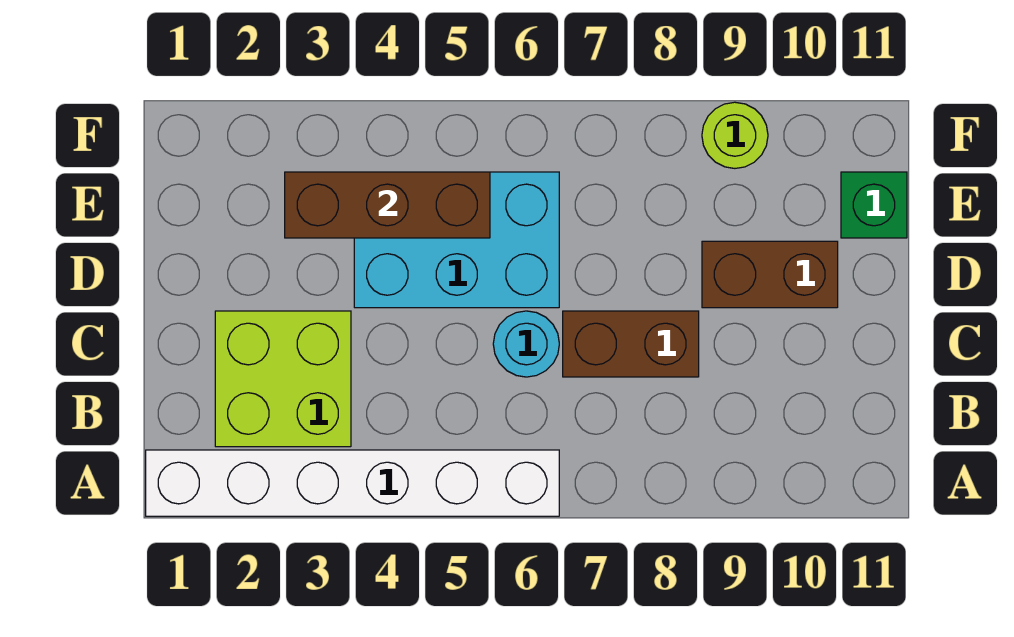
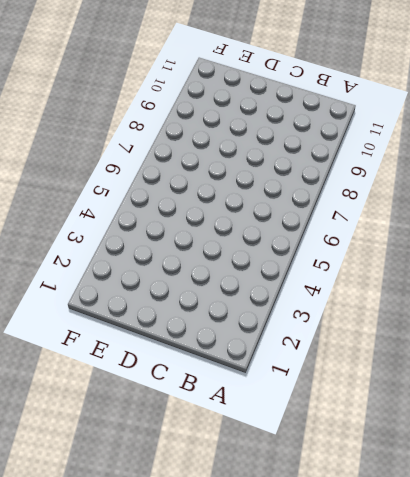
none -> white 1x6 brick [146,450,559,516]
none -> lime 2x2 brick [215,311,351,447]

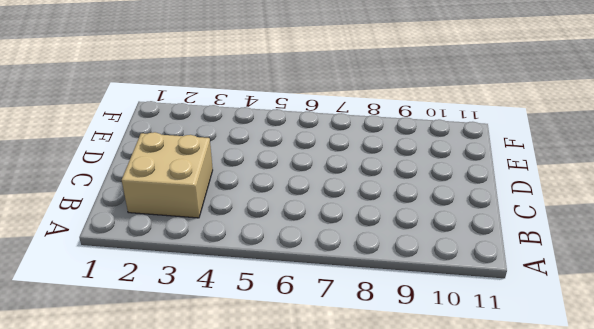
tan 2x2 brick [122,132,213,218] -> lime 2x2 brick [215,311,351,447]
none -> white 1x6 brick [146,450,559,516]
none -> cyan 1x1 round brick [493,311,559,377]

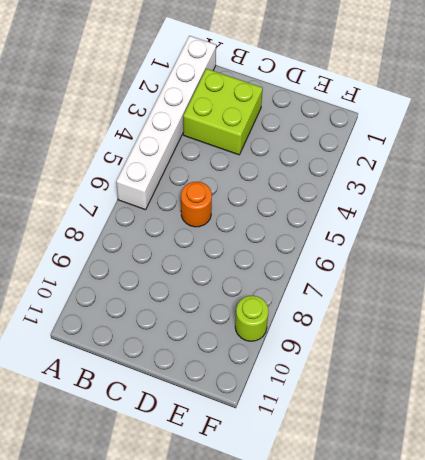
orange 1x1 round brick [181,182,212,227] -> cyan 1x1 round brick [493,311,559,377]
none -> brown 1x2 brick [563,311,699,377]
none -> cyan 2x3 brick [354,172,559,308]

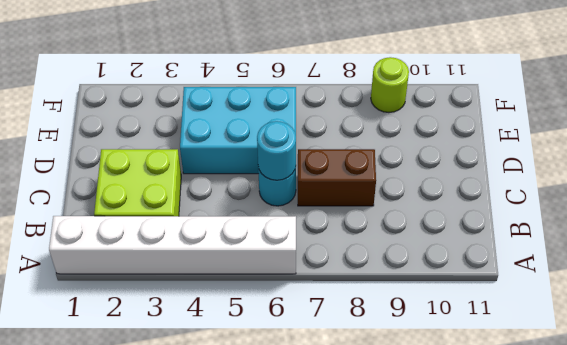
cyan 1x1 round brick [257,121,296,180] -> none
none -> brown 1x2 brick [702,241,838,308]
none -> green 1x1 brick [841,172,907,238]

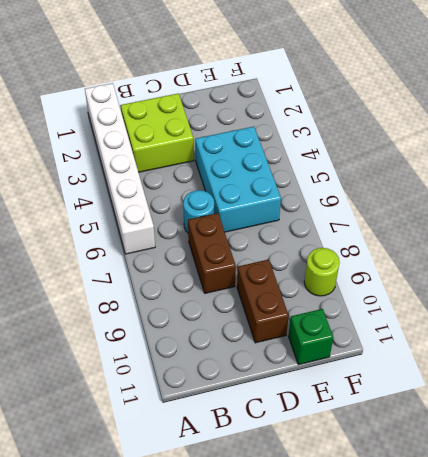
none -> brown 1x3 brick [285,172,490,238]

